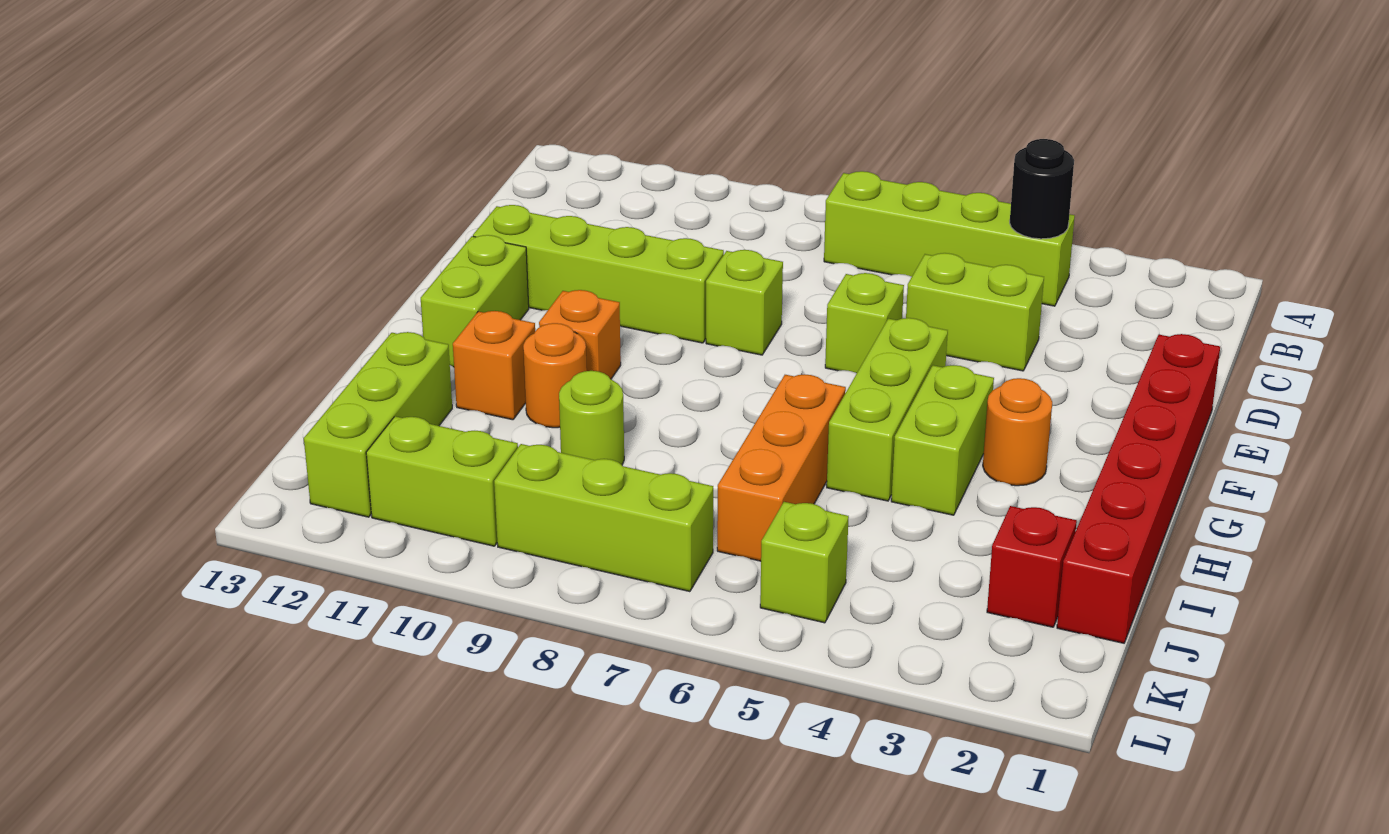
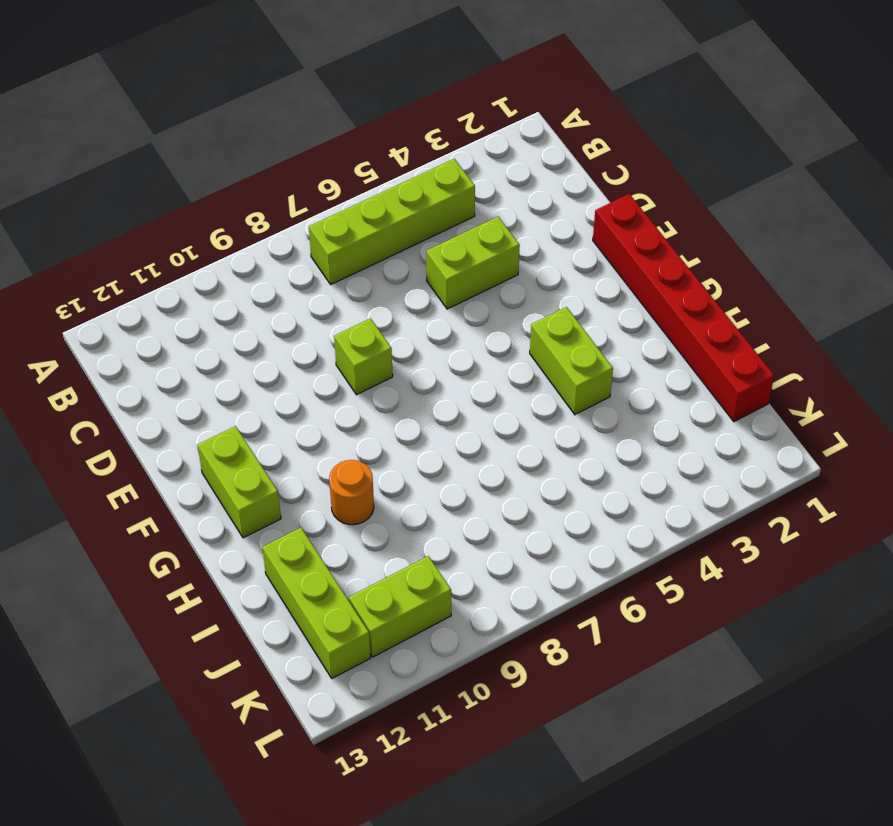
none -> lime 1x1 brick [825,273,904,373]
none -> lime 1x4 brick [473,205,724,343]
none -> lime 1x3 brick [827,318,948,501]

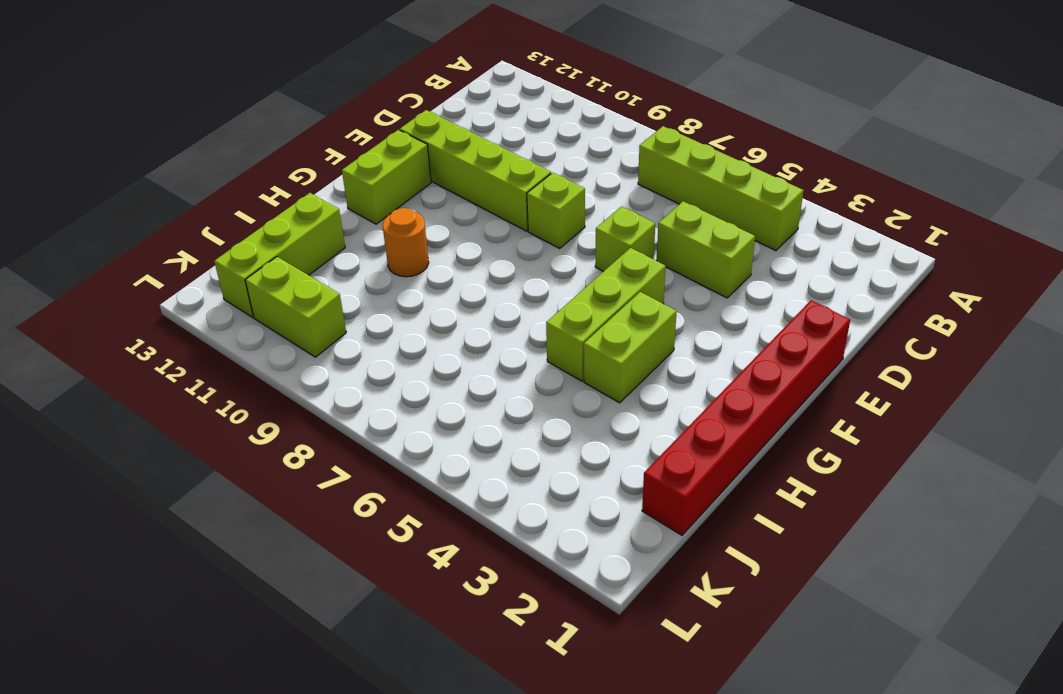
none -> orange 1x1 round brick [983,378,1052,486]
none -> orange 1x1 brick [539,290,621,379]
none -> orange 1x3 brick [717,374,846,561]

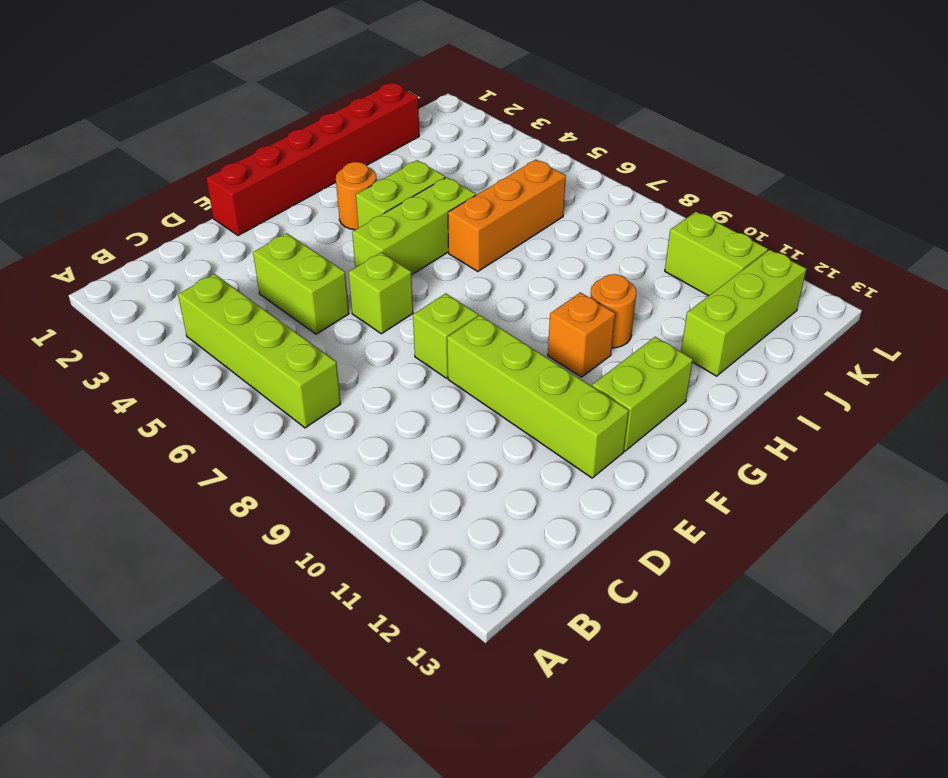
none -> orange 1x1 brick [453,311,535,420]
none -> lime 1x1 round brick [559,371,624,465]
none -> red 1x1 brick [987,506,1077,627]

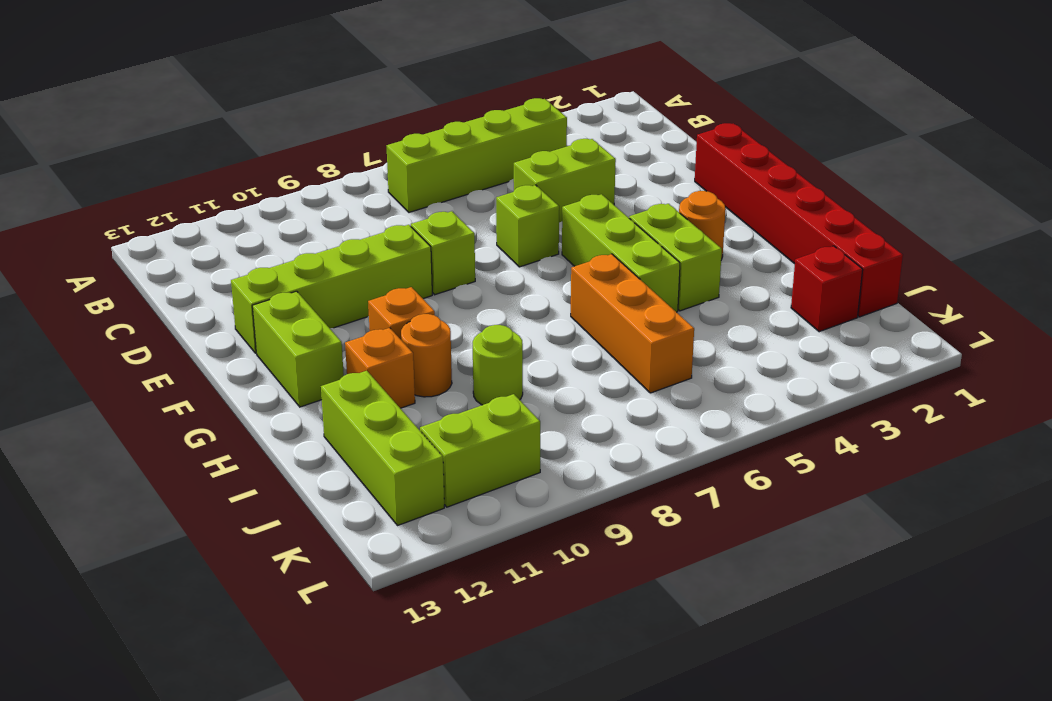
none -> lime 1x1 brick [760,502,849,623]
none -> lime 1x3 brick [494,444,713,592]
none -> black 1x1 round brick [1010,139,1074,239]

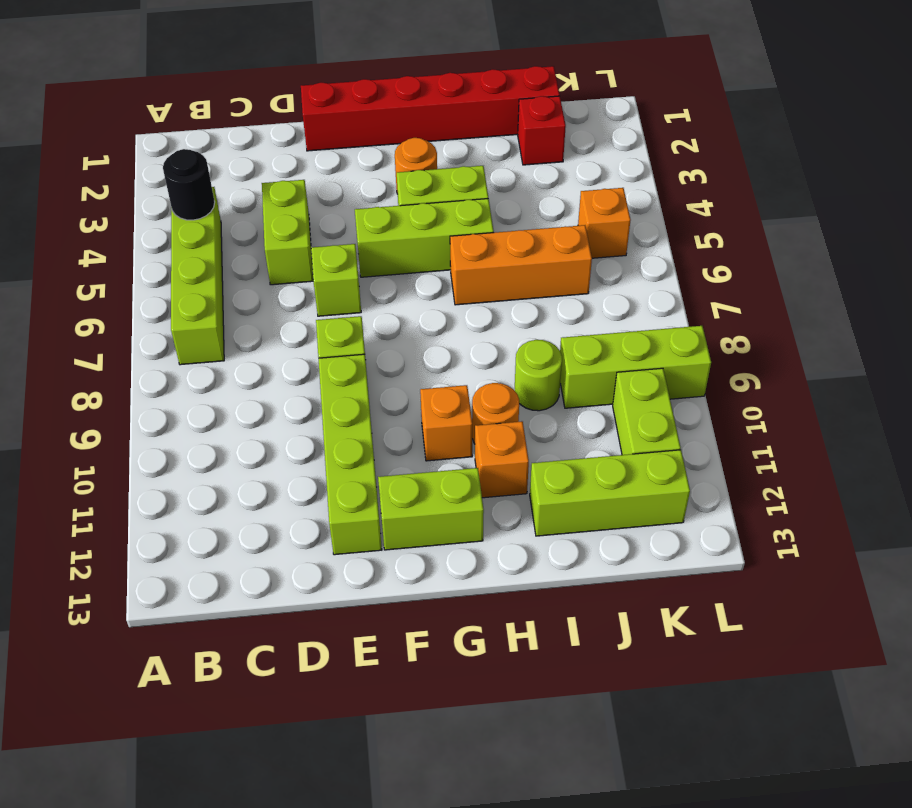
lime 1x3 brick [560,326,711,408] -> lime 1x3 brick turned to [494,444,713,592]
orange 1x1 brick [578,188,631,258] -> lime 1x1 brick [760,502,849,623]

